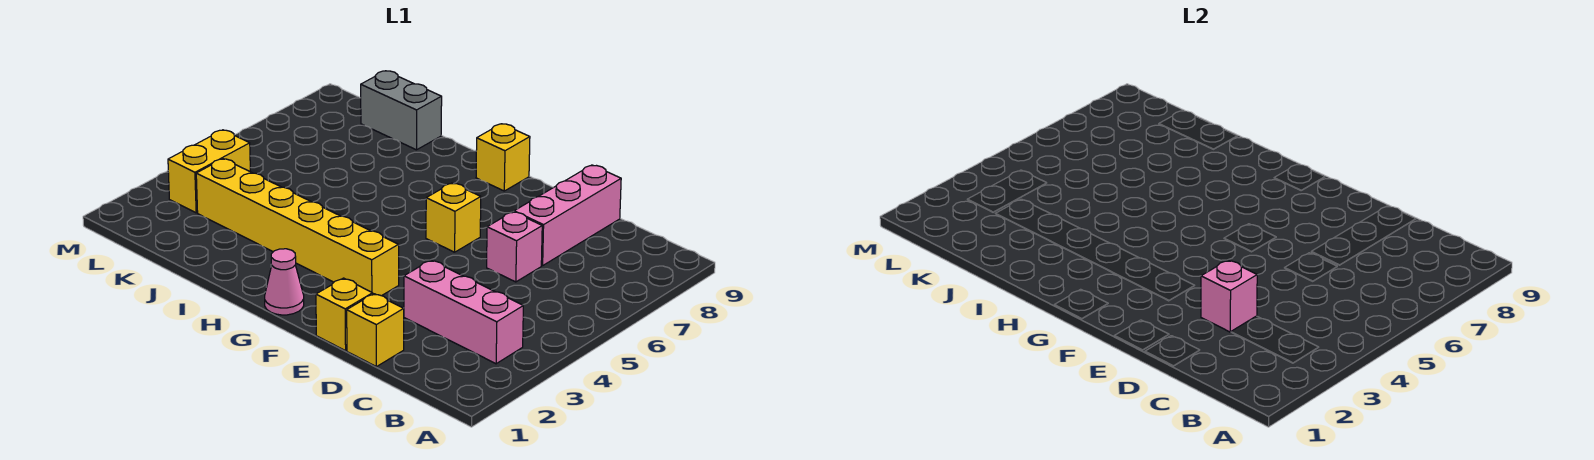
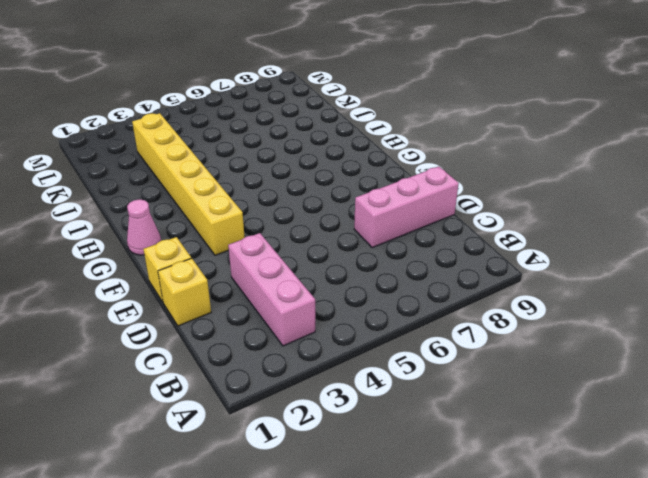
none -> pink 1x1 brick [487,212,542,282]
none -> yellow 1x1 brick [426,183,481,252]
none -> yellow 1x1 brick [476,124,530,191]

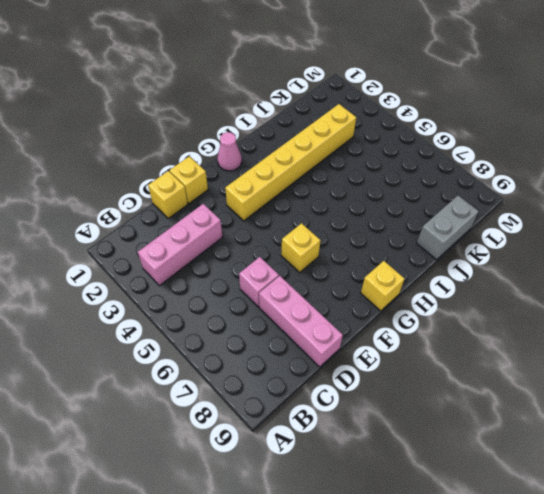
none -> yellow 1x2 brick [168,130,250,213]
none -> pink 1x1 brick [1201,260,1257,332]

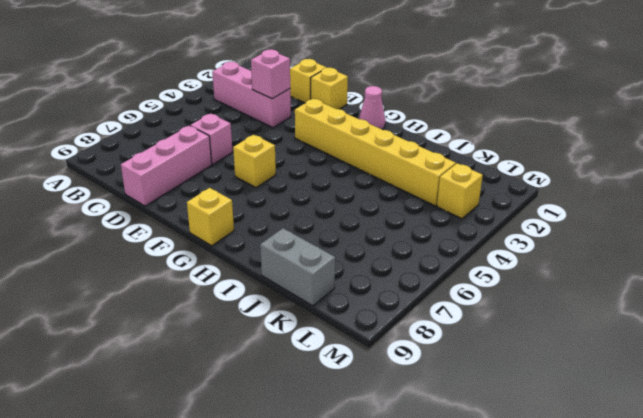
yellow 1x1 brick [437,163,483,219] -> yellow 1x2 brick [168,130,250,213]

